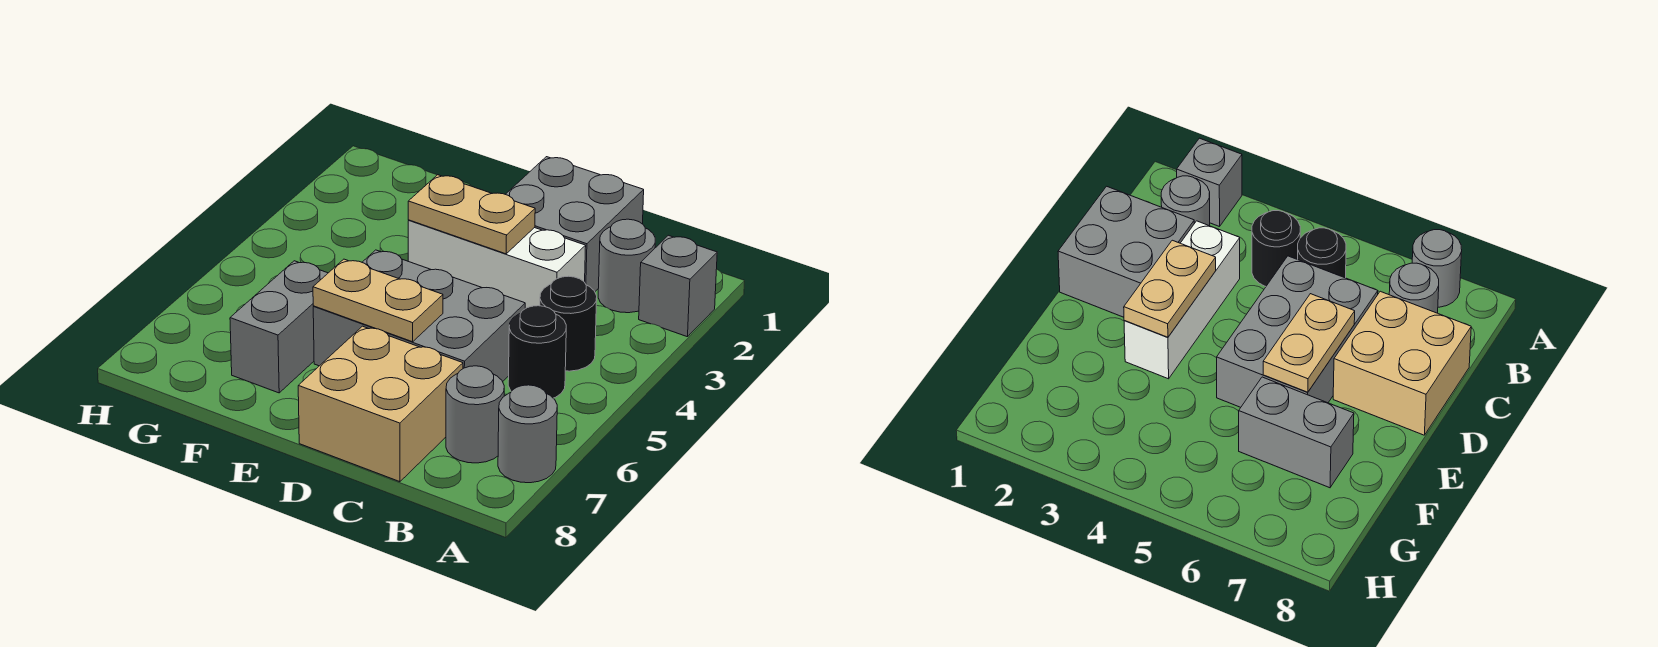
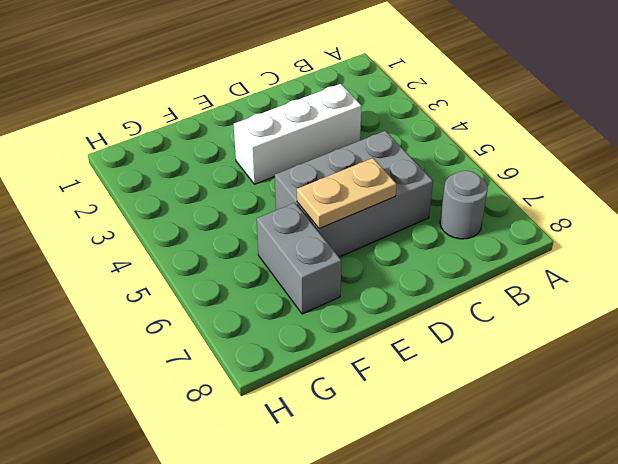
none -> grey 1x1 brick [639,235,717,337]
none -> grey 1x1 round brick [498,385,557,483]
none -> grey 1x1 round brick [598,219,655,313]

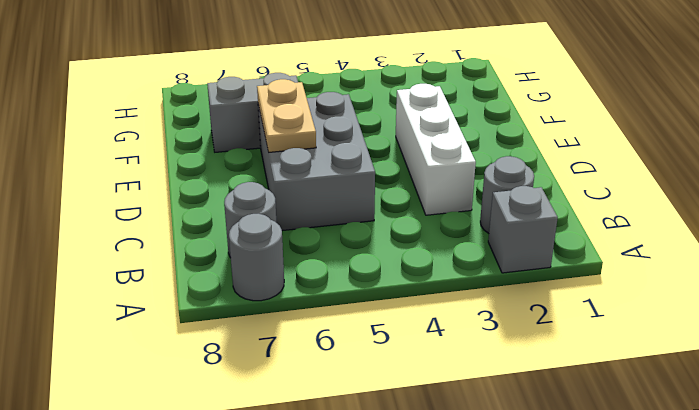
none -> black 1x1 round brick [540,276,597,371]
none -> black 1x1 round brick [508,306,566,398]
none -> grey 2x2 brick [506,157,644,291]

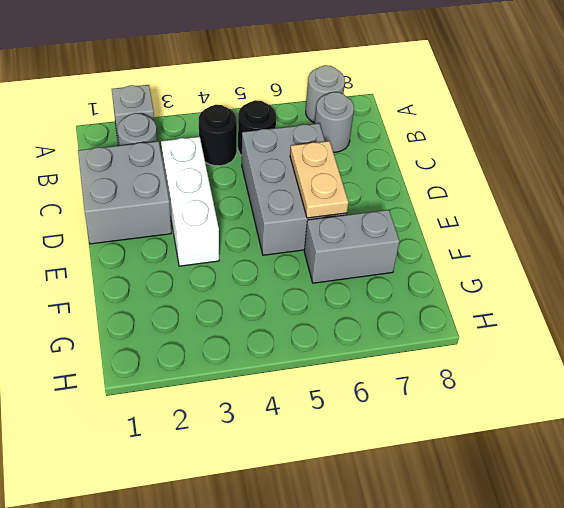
none -> tan 2x2 brick [298,326,463,482]
none -> tan 1x2 plate [408,175,535,254]

